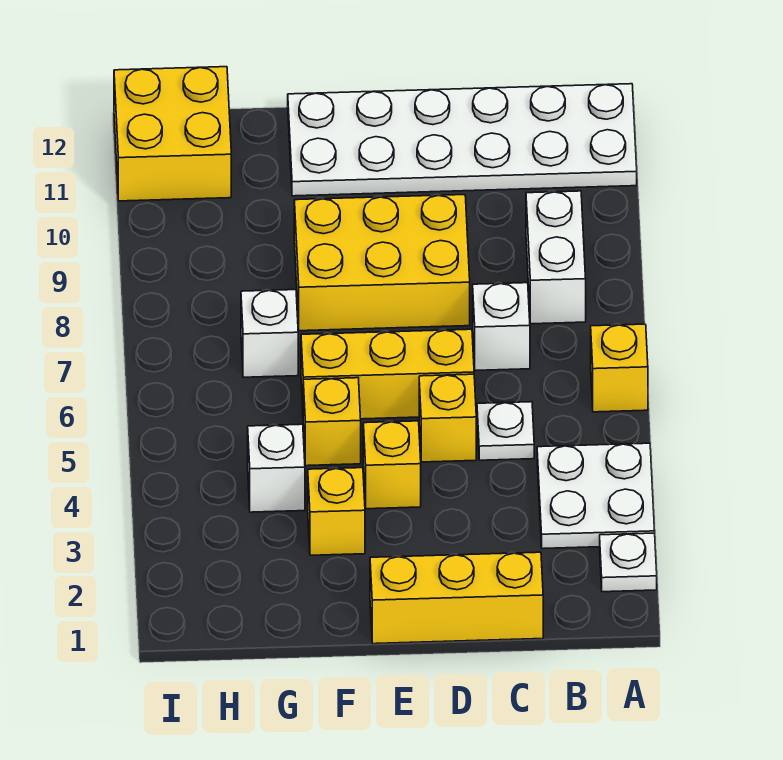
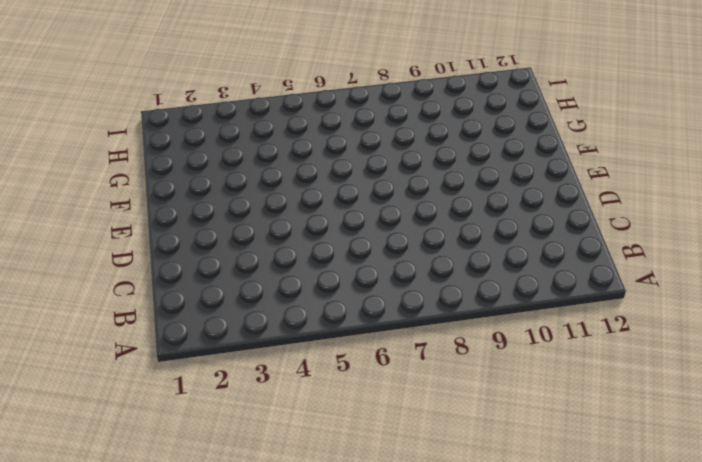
none -> white 1x1 plate [600,533,657,592]
none -> white 2x2 plate [537,443,655,549]
none -> yellow 1x1 brick [591,324,648,412]

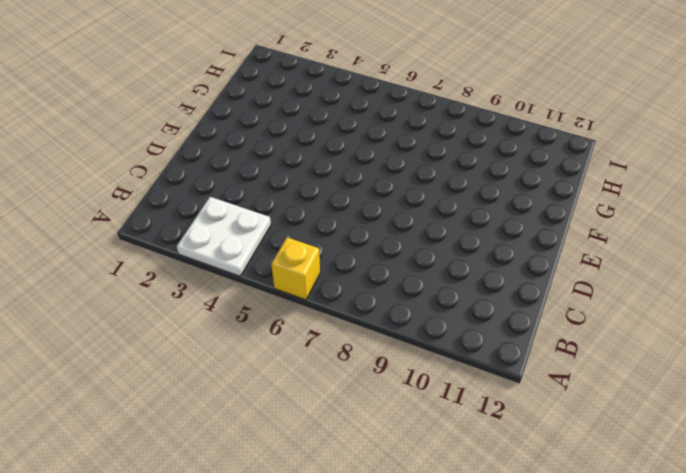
none -> white 1x1 plate [600,533,657,592]
none -> white 2x6 plate [288,84,637,196]
none -> white 1x2 brick [526,191,586,324]

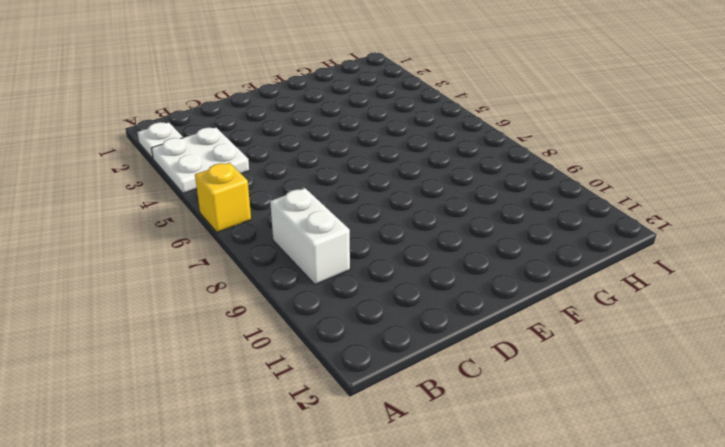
none -> white 2x6 plate [288,84,637,196]
none -> yellow 1x3 brick [370,552,543,644]
none -> white 1x1 plate [477,402,534,460]

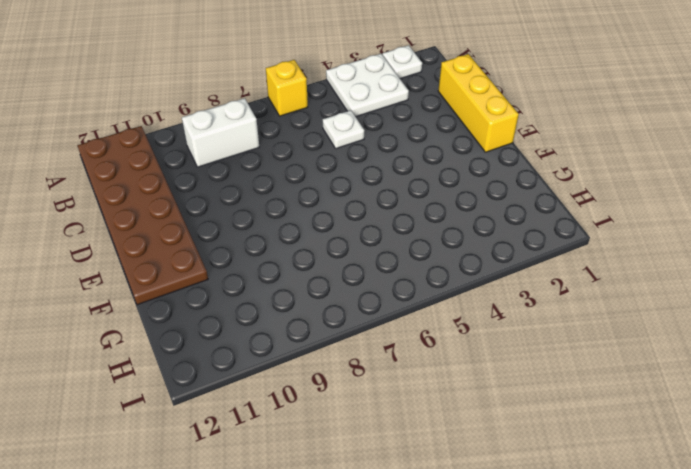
brown 2x6 plate [77,126,208,305] -> white 2x6 plate [288,84,637,196]
none -> white 1x1 brick [473,283,530,370]
none -> yellow 1x1 brick [419,374,476,462]
none -> yellow 1x3 brick [301,329,474,419]

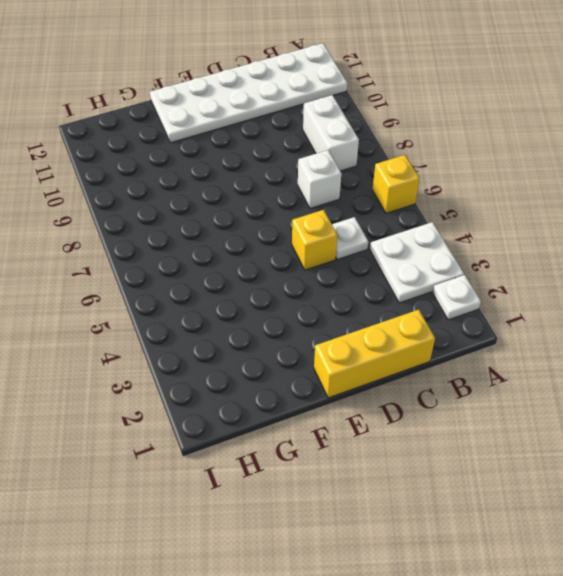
none -> yellow 1x3 brick [301,329,474,419]
none -> yellow 2x3 brick [294,195,470,331]
none -> yellow 1x1 brick [363,421,421,509]

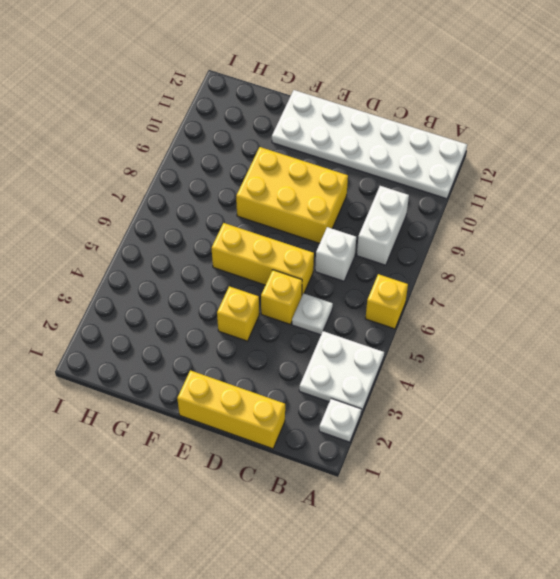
none -> yellow 1x1 brick [308,468,365,555]
none -> yellow 1x1 brick [303,378,361,466]
none -> white 1x1 brick [248,424,305,512]

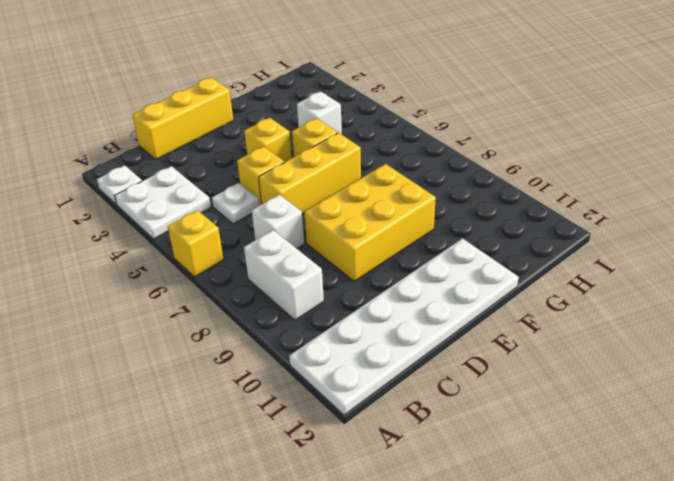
none -> yellow 1x1 brick [308,468,365,555]
none -> white 1x1 brick [241,290,298,377]
none -> yellow 2x2 brick [114,67,231,201]

